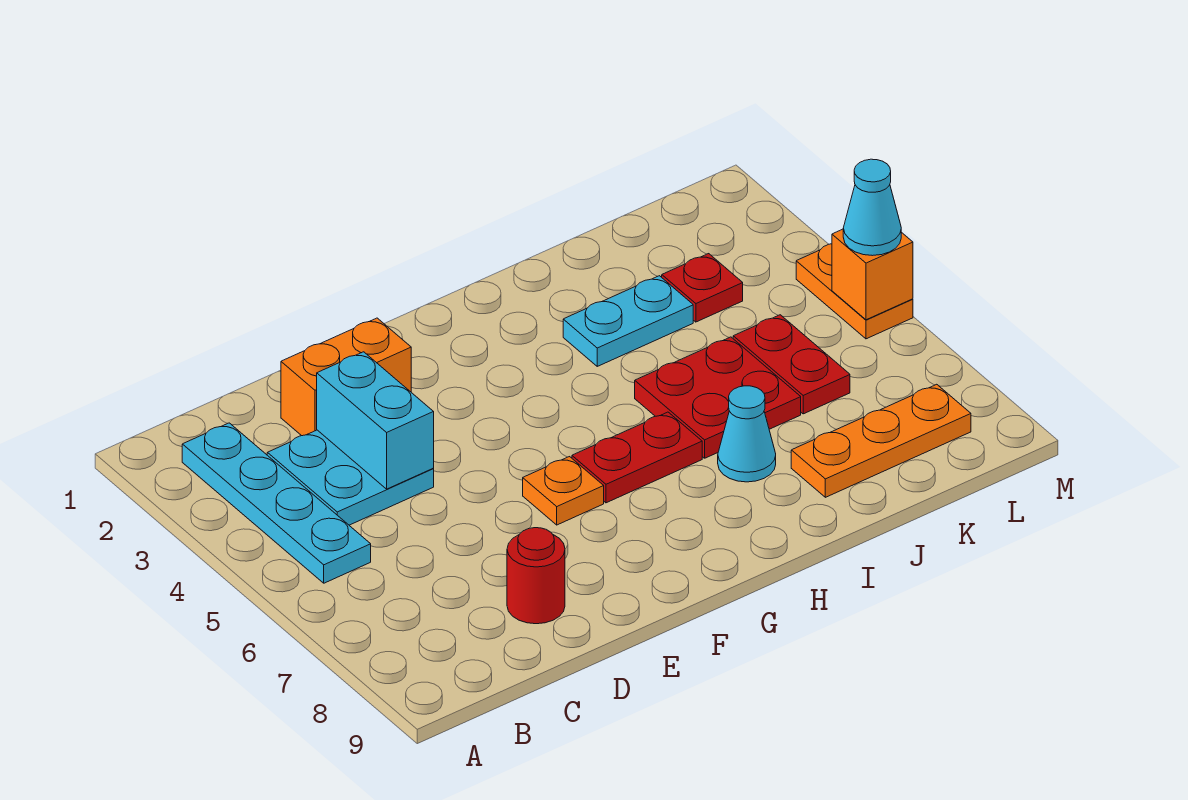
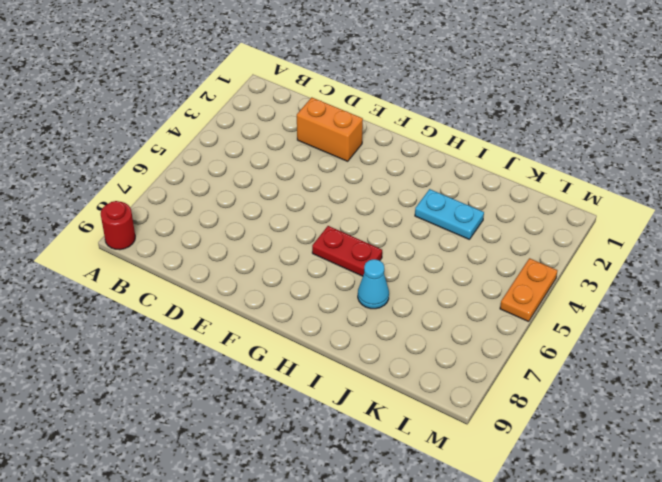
red 1x1 round brick [101,201,135,250] -> red 1x1 round brick moved to [507,528,565,624]
none -> cyan 1x4 plate [182,423,371,583]
none -> cyan 2x2 plate [267,430,434,525]
none -> orange 1x1 plate [523,457,604,525]

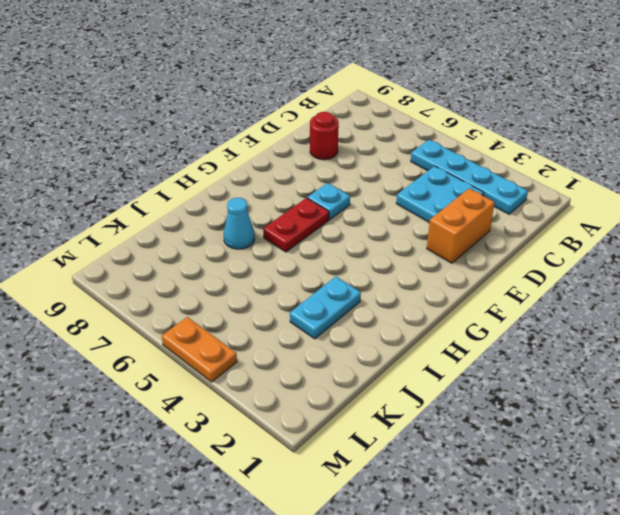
cyan 1x1 plate [308,183,350,220] -> orange 1x1 plate [523,457,604,525]
none -> red 2x2 plate [635,337,801,458]
none -> orange 1x3 plate [791,384,971,497]
none -> red 1x1 plate [662,254,743,322]

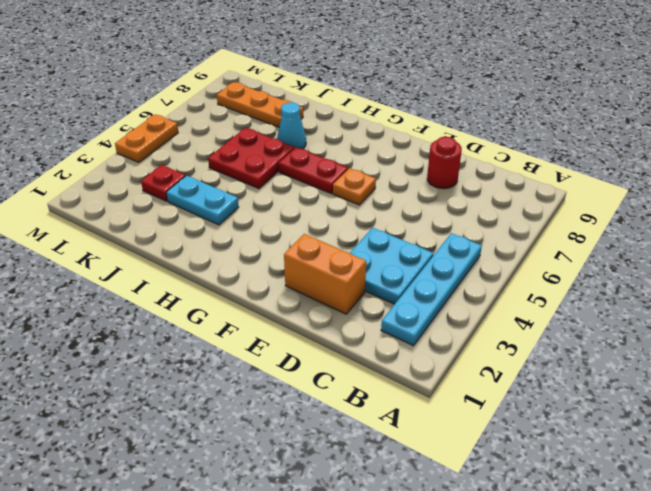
none -> red 1x2 plate [733,315,850,414]
none -> cyan 1x2 brick [317,352,434,489]
none -> orange 1x1 brick [832,229,913,320]

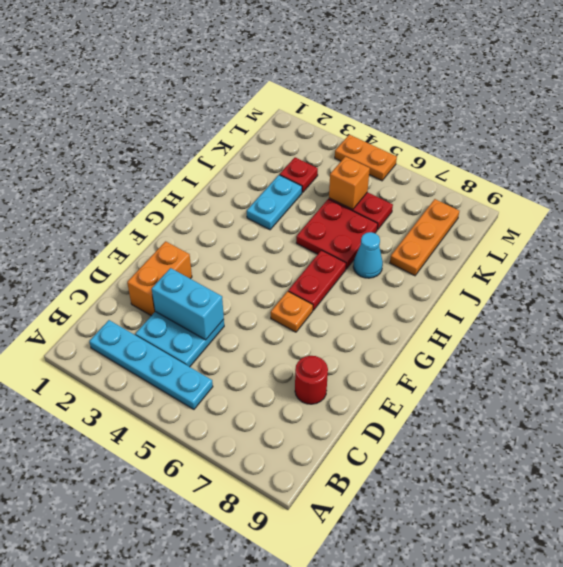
orange 1x1 brick [329,156,370,210] -> orange 1x1 brick moved to [832,229,913,320]
none -> cyan 1x1 cone [843,159,901,256]

